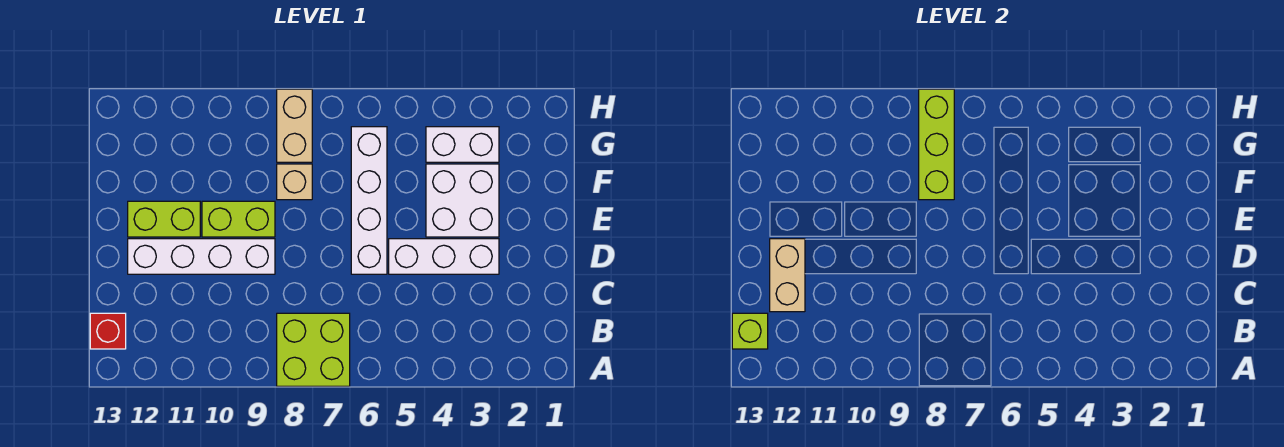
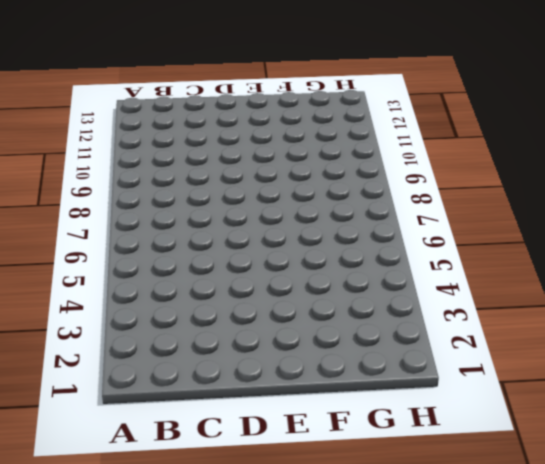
none -> lime 2x2 brick [277,313,350,386]
none -> red 1x1 brick [90,313,126,349]
none -> white 1x3 brick [389,239,499,274]

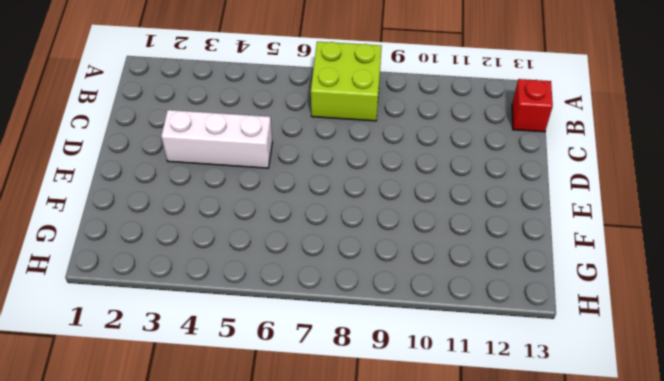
none -> white 1x4 brick [351,127,387,274]
none -> white 1x4 brick [128,239,275,274]
none -> white 2x2 brick [426,164,499,237]

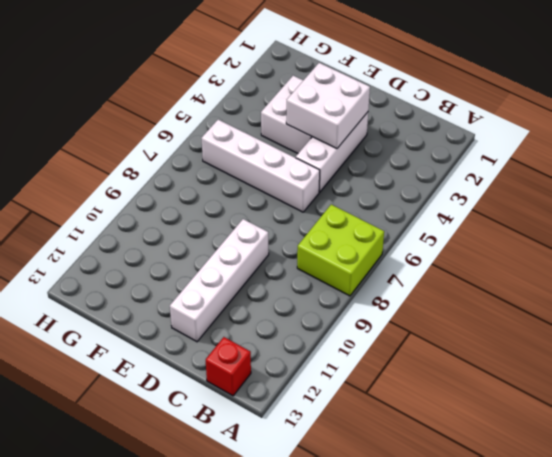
white 2x2 brick [286,63,370,149] -> none
none -> lime 1x2 brick [202,201,275,237]
none -> lime 1x2 brick [128,201,200,237]
none -> tan 1x1 brick [277,164,312,200]

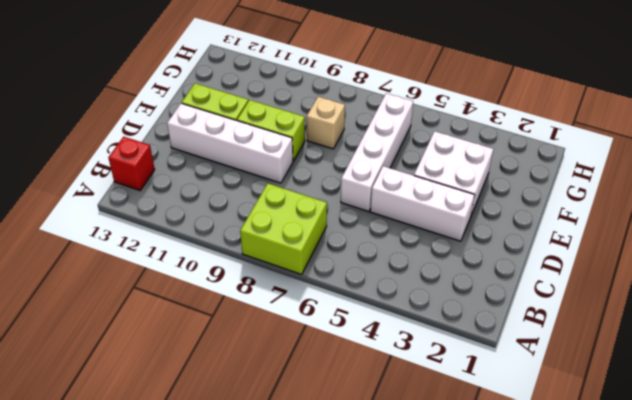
none -> white 1x2 brick [426,127,499,162]
none -> tan 1x2 brick [277,89,312,162]
none -> lime 1x1 brick [732,313,768,349]

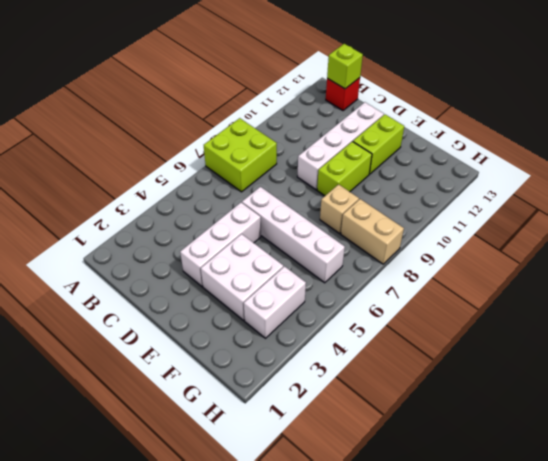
none -> tan 1x2 brick [770,239,805,312]
none -> lime 1x3 brick [919,89,954,200]

